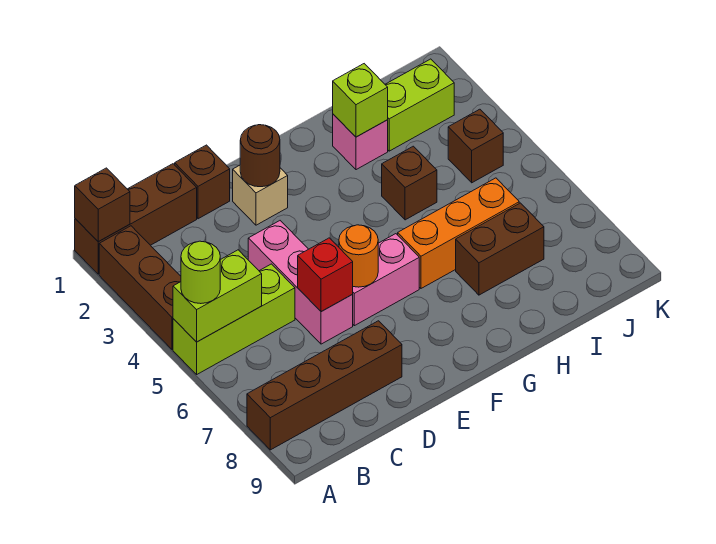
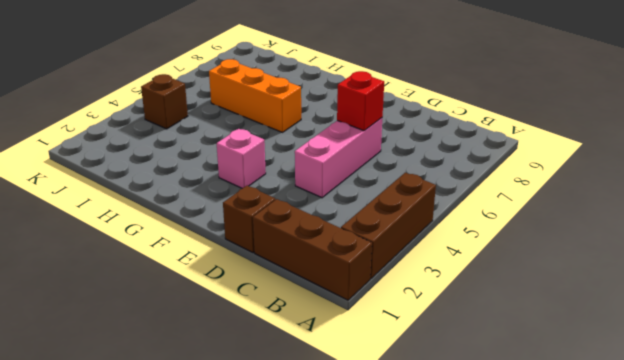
pink 1x1 brick [217,129,266,188] -> pink 1x1 brick moved to [333,114,388,170]
none -> lime 1x3 brick [173,264,295,374]
none -> brown 1x4 brick [247,321,402,450]
none -> tan 1x1 brick [233,165,288,225]

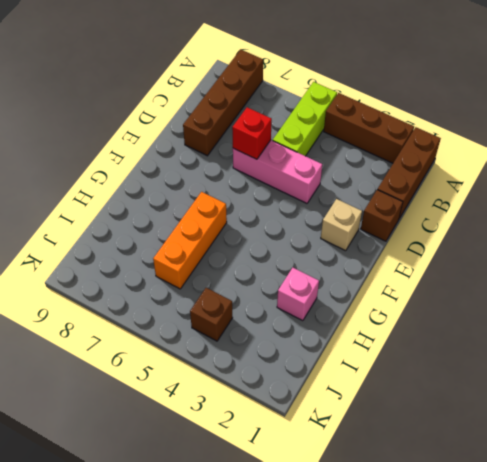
none -> pink 1x2 brick [352,234,419,326]
none -> brown 1x1 brick [382,146,437,220]
none -> brown 1x2 brick [456,203,544,295]

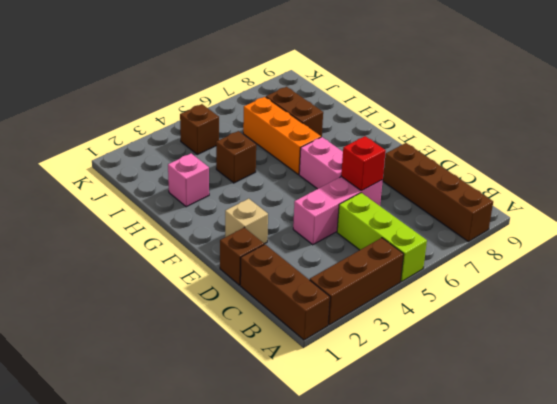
none -> lime 1x2 brick [385,59,454,151]
none -> brown 1x1 brick [75,168,130,242]
none -> lime 1x2 brick [173,250,262,342]

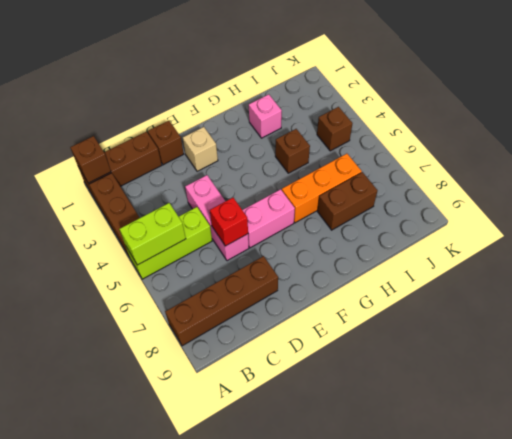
none -> lime 1x2 brick [385,59,454,151]
none -> brown 1x1 round brick [240,125,280,187]
none -> orange 1x1 round brick [339,225,378,287]

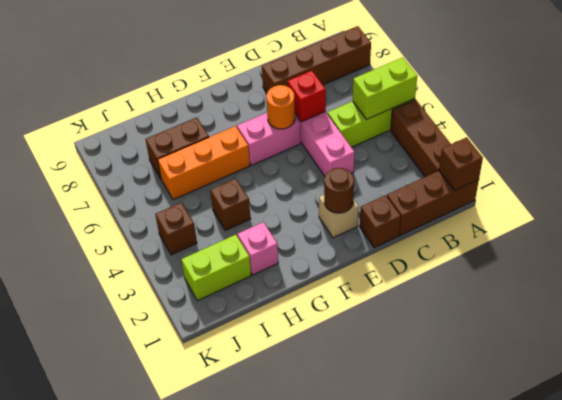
none -> lime 1x1 brick [333,64,388,137]
none -> lime 1x1 round brick [181,241,220,304]

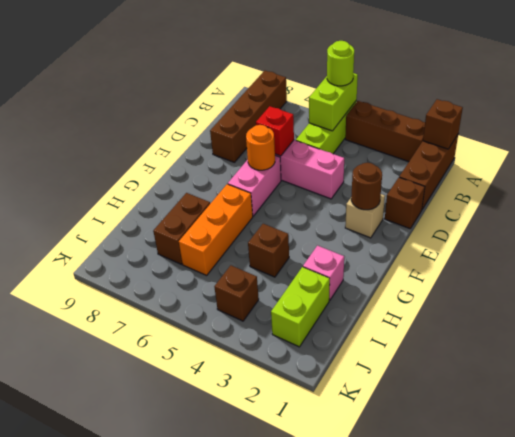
none -> lime 1x1 brick [333,64,388,137]

